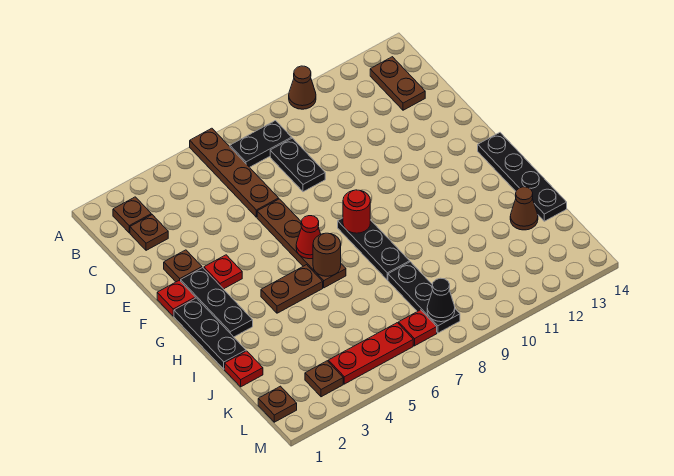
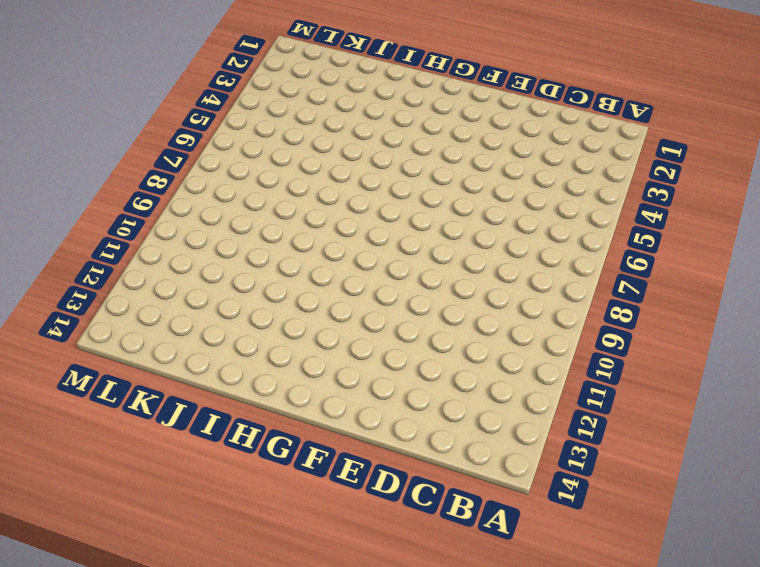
none -> brown 1x4 plate [190,128,279,217]
none -> brown 1x1 cone [289,66,316,109]
none -> brown 1x1 plate [113,197,151,233]

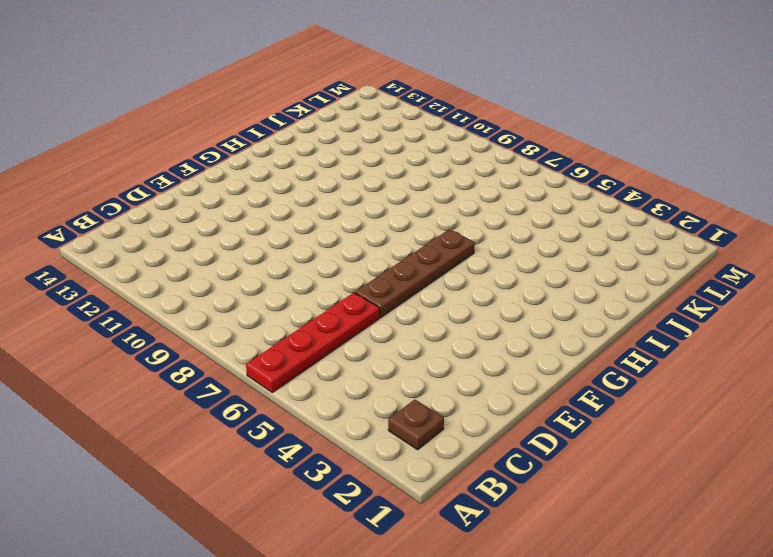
red 1x4 plate [246,293,380,393] -> brown 1x4 plate [190,128,279,217]
none -> brown 1x1 cone [289,66,316,109]
none -> black 1x2 plate [230,121,292,167]
none -> brown 1x2 plate [370,57,425,110]

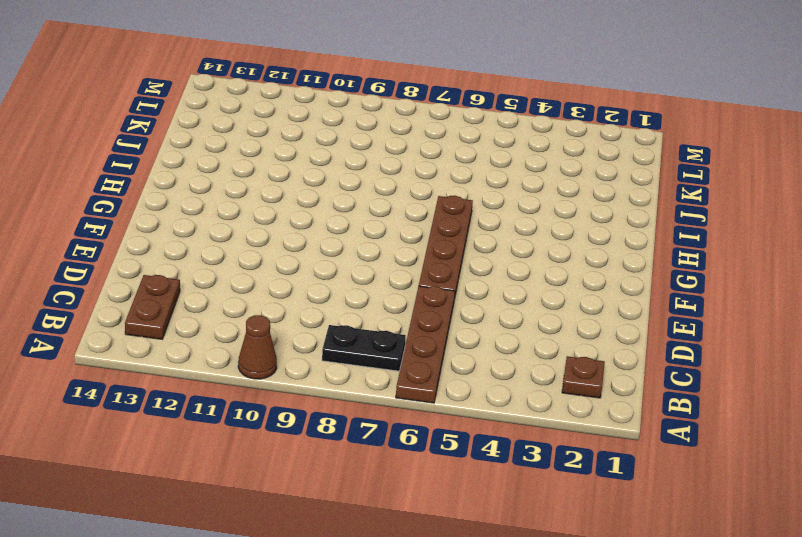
none -> brown 1x1 plate [130,215,168,250]
none -> black 1x2 plate [270,138,325,192]
none -> brown 1x1 plate [164,250,202,282]

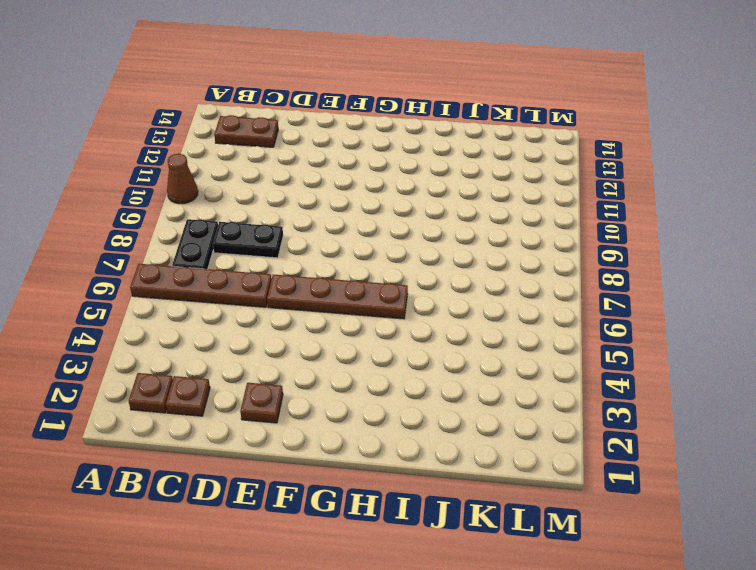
none -> red 1x1 plate [157,280,195,316]
none -> black 1x3 plate [181,268,253,337]
none -> red 1x1 plate [204,255,242,289]

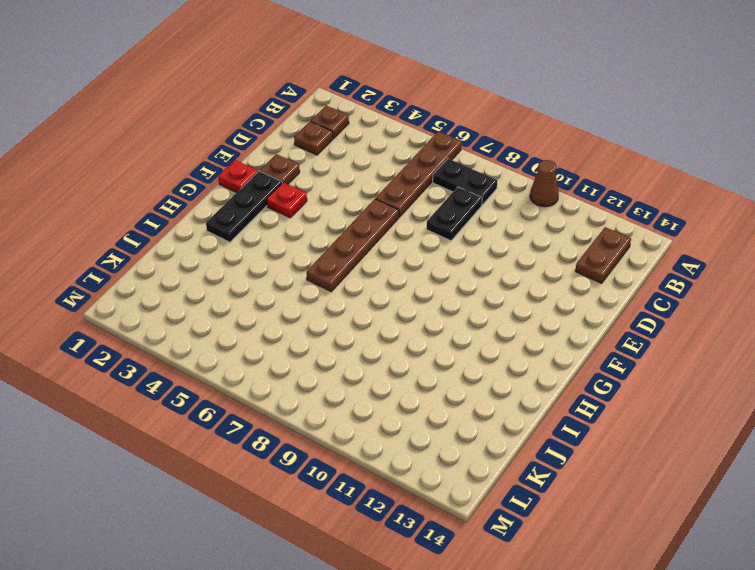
none -> black 1x3 plate [174,298,246,369]
none -> black 1x3 plate [338,218,410,280]
none -> black 1x4 plate [478,133,567,221]

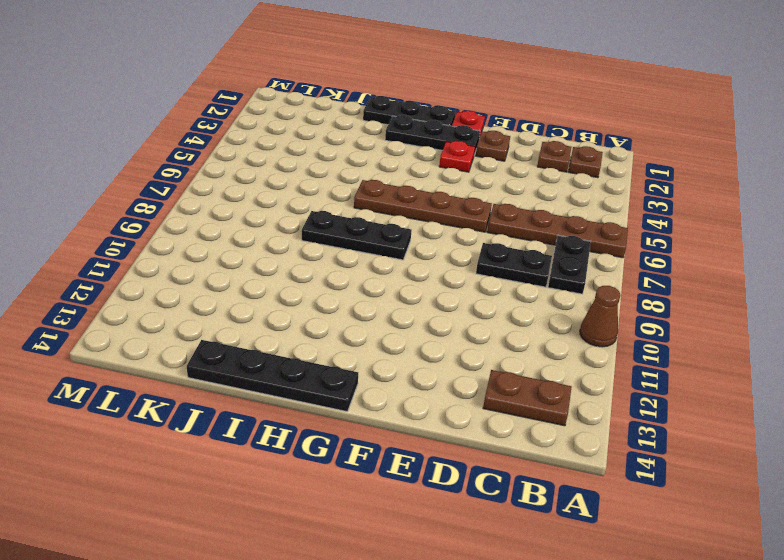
none -> brown 1x2 plate [261,265,323,313]
none -> red 1x1 plate [225,351,263,387]
none -> black 1x3 plate [388,262,460,333]

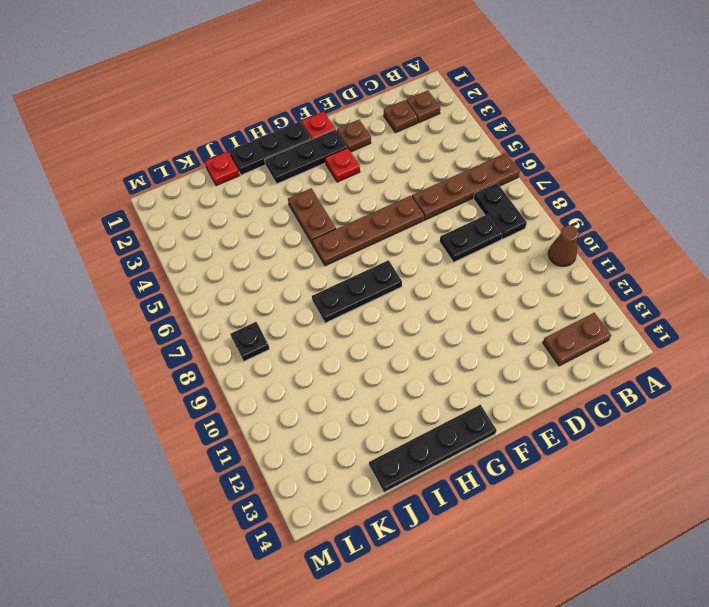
black 1x1 plate [230,322,270,361] -> black 1x3 plate [388,262,460,333]
none -> brown 1x1 cone [510,187,538,230]
none -> brown 1x1 plate [258,386,297,422]
none -> brown 1x1 plate [305,361,343,397]

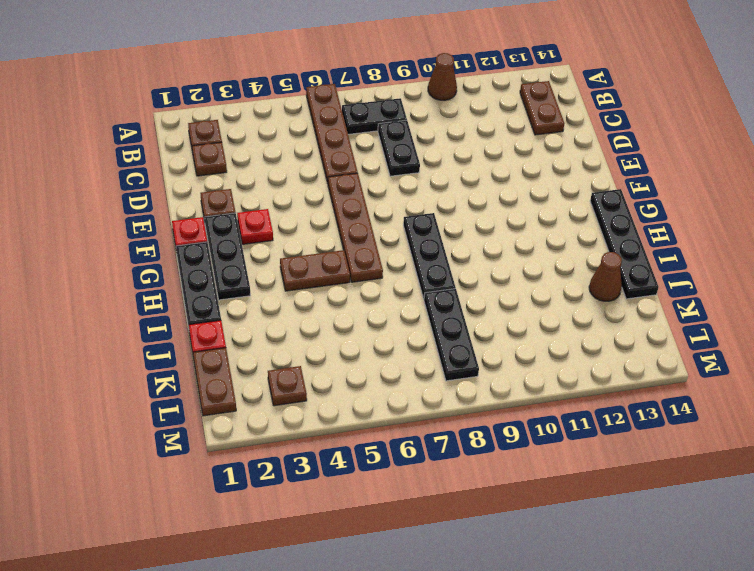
brown 1x2 plate [193,348,236,416] -> brown 1x1 plate [258,386,297,422]
none -> red 1x3 plate [328,323,413,384]
none -> red 1x1 plate [399,310,437,346]
none -> red 1x1 cone [296,216,321,259]

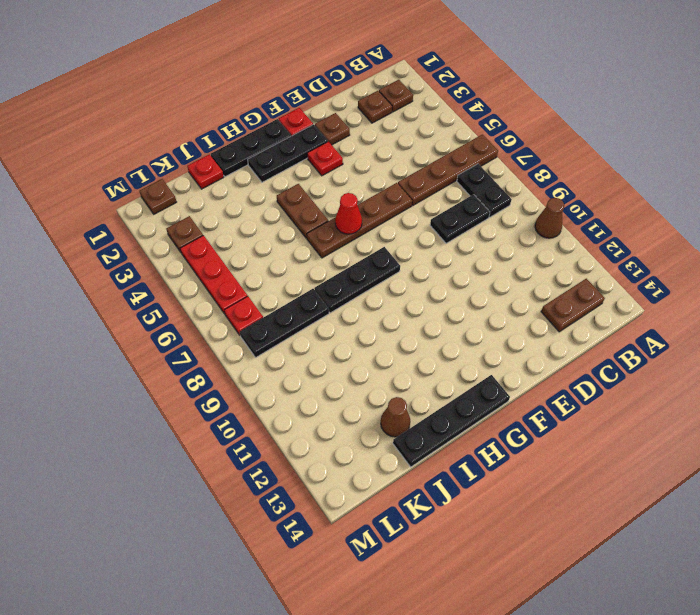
none -> red 1x1 round brick [343,190,370,233]
none -> brown 1x1 round brick [313,233,341,276]
none -> black 1x1 cone [427,278,455,322]

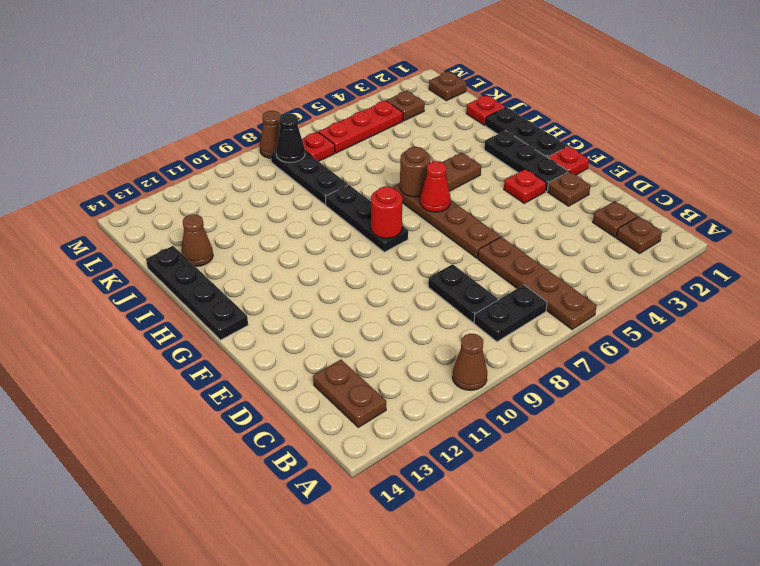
brown 1x1 cone [260,111,281,158] -> none

